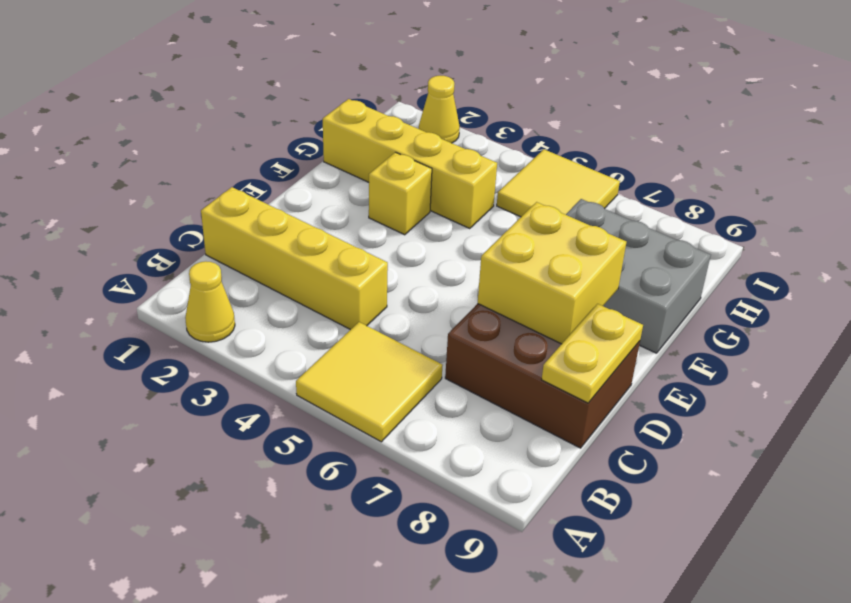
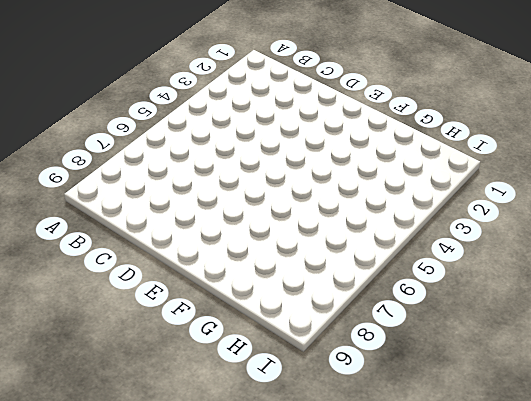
none -> yellow 1x1 cone [185,261,235,342]
none -> yellow 2x2 tile [296,322,443,442]

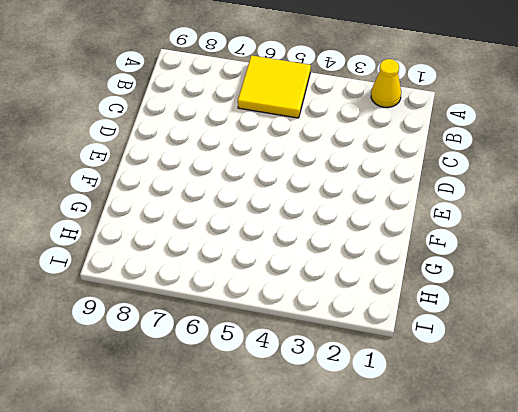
none -> yellow 1x4 brick [201,187,388,330]
none -> brown 2x3 brick [445,304,640,448]

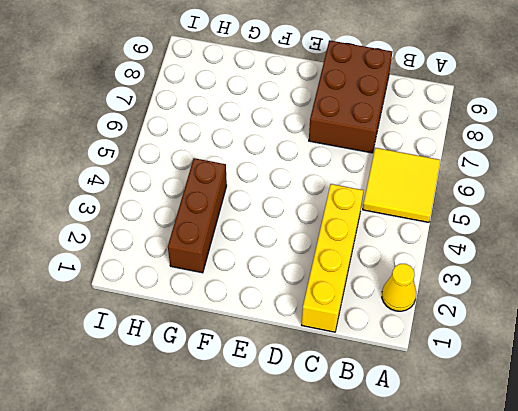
brown 1x3 brick [168,158,227,273] -> yellow 1x4 brick [323,99,497,229]
none -> yellow 1x1 brick [369,152,432,235]
none -> grey 2x3 brick [566,199,711,353]

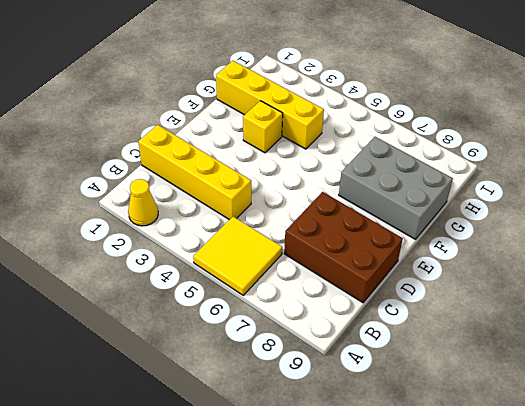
none -> yellow 2x2 tile [497,149,620,217]
none -> yellow 1x1 cone [419,76,460,143]

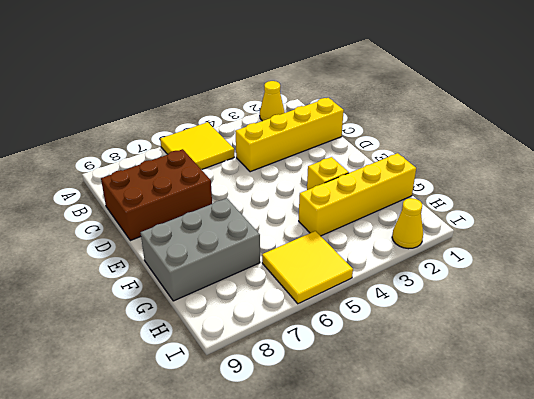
none -> yellow 1x2 plate [542,304,643,403]
none -> yellow 2x2 brick [478,202,626,344]

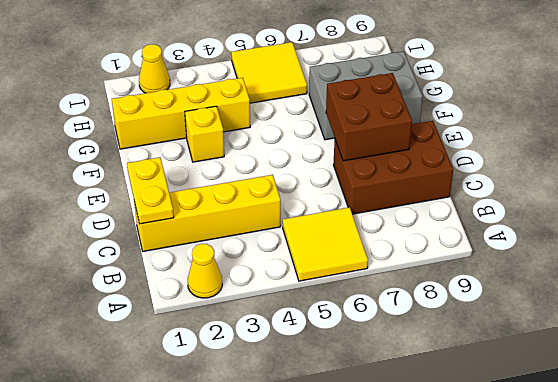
yellow 1x2 plate [127,157,174,224] -> yellow 1x2 plate moved to [542,304,643,403]
brown 2x2 brick [326,73,412,161] -> yellow 2x2 brick [478,202,626,344]

